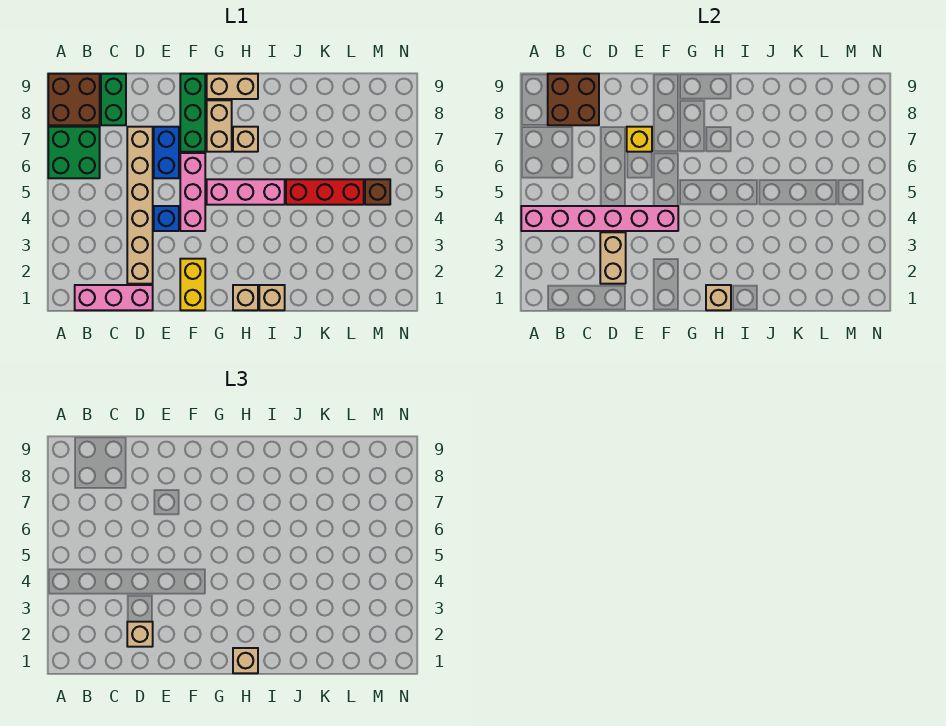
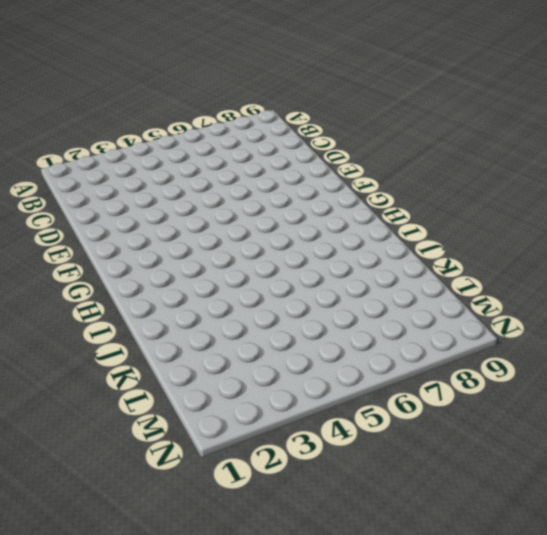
none -> green 2x2 brick [48,127,100,178]
none -> brown 2x2 brick [48,74,100,125]
none -> pink 1x3 brick [75,285,153,310]

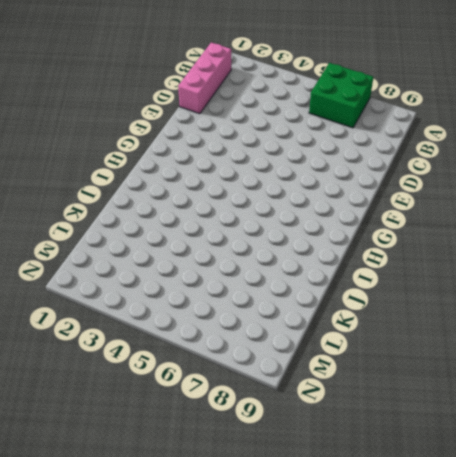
none -> brown 2x2 brick [48,74,100,125]
none -> green 1x2 brick [101,74,126,125]
none -> tan 1x6 brick [127,127,153,284]

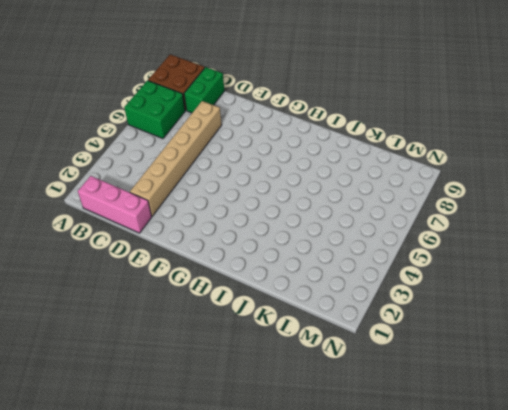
none -> blue 1x1 brick [154,206,179,231]
none -> blue 1x2 brick [154,127,179,178]
none -> yellow 1x2 brick [180,259,205,310]

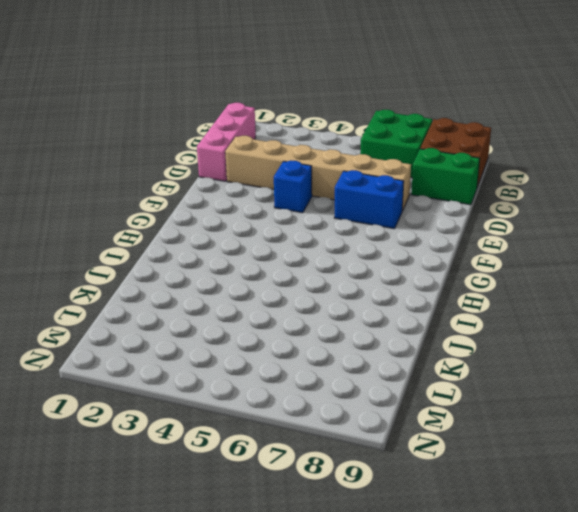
none -> yellow 1x2 brick [180,259,205,310]
none -> pink 1x3 brick [180,153,205,231]
none -> green 1x3 brick [180,74,205,152]

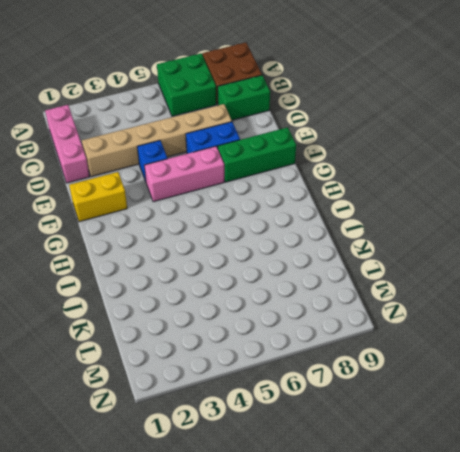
none -> pink 1x3 brick [207,179,285,205]
none -> tan 1x2 brick [207,100,232,152]
none -> tan 1x2 brick [207,74,258,99]

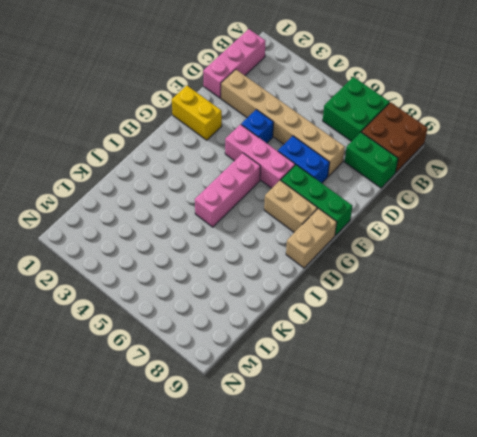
none -> tan 1x1 brick [233,285,258,310]
none -> tan 1x1 brick [233,127,258,152]
none -> tan 1x1 brick [259,285,285,310]

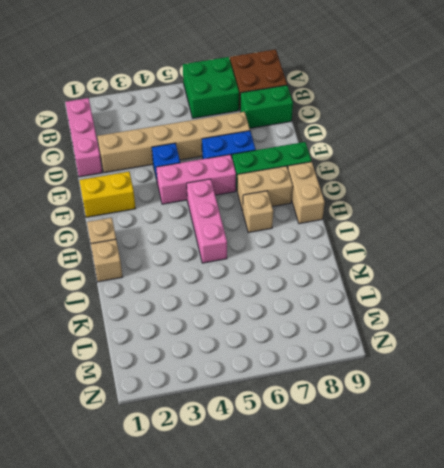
none -> red 1x3 brick [286,179,364,205]
none -> brown 1x1 brick [365,179,390,205]
none -> pink 1x6 brick [521,206,678,231]

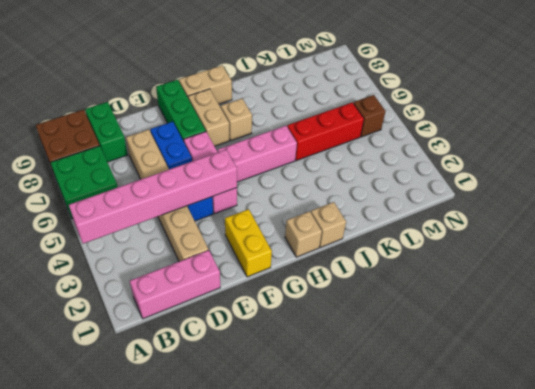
none -> brown 2x2 brick [548,74,599,125]
none -> tan 1x2 brick [600,232,626,284]
none -> yellow 1x1 brick [627,127,652,152]

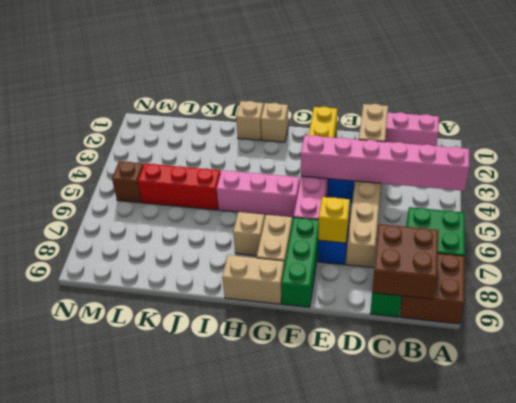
none -> tan 1x1 brick [706,285,731,310]
none -> tan 1x1 brick [127,622,153,647]
none -> tan 1x1 brick [233,648,258,673]

